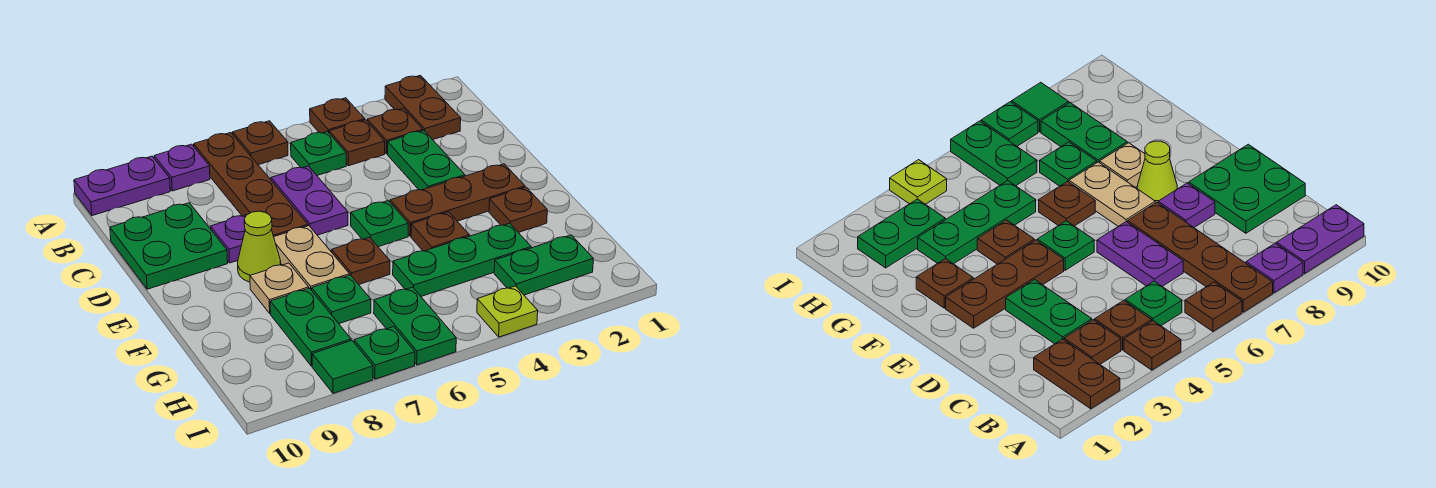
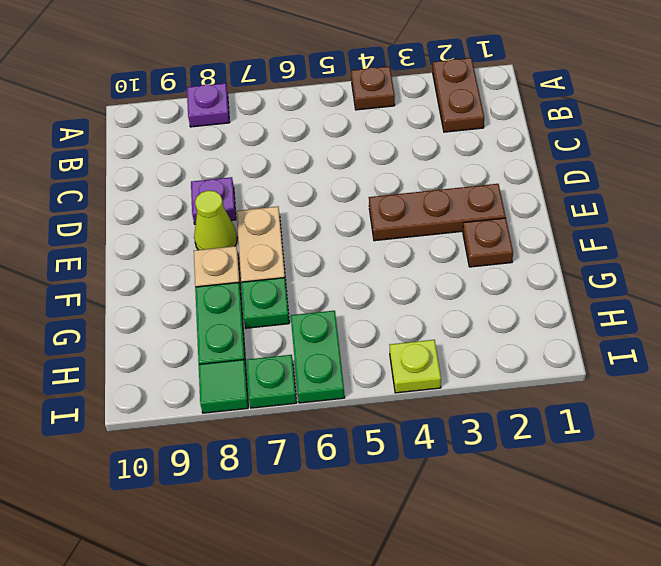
none -> brown 1x1 plate [233,121,288,165]
none -> brown 1x4 plate [194,133,308,236]
none -> purple 1x2 plate [74,156,170,216]

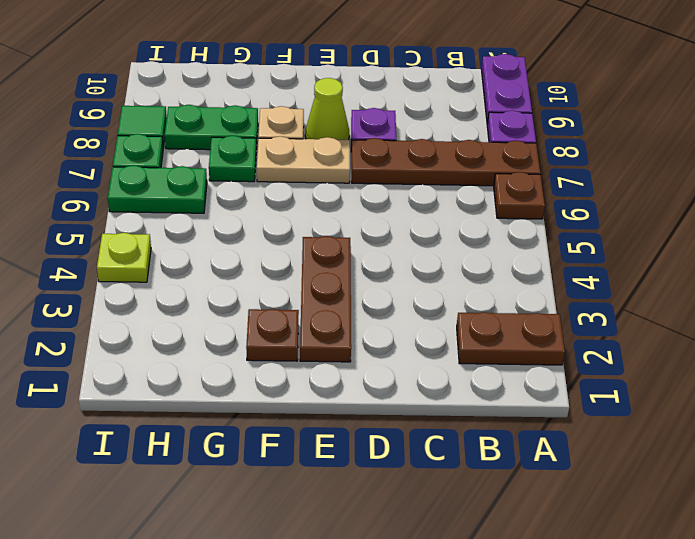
none -> brown 1x1 plate [310,98,365,133]
none -> brown 1x1 plate [367,108,423,154]
none -> brown 1x1 plate [329,120,385,166]

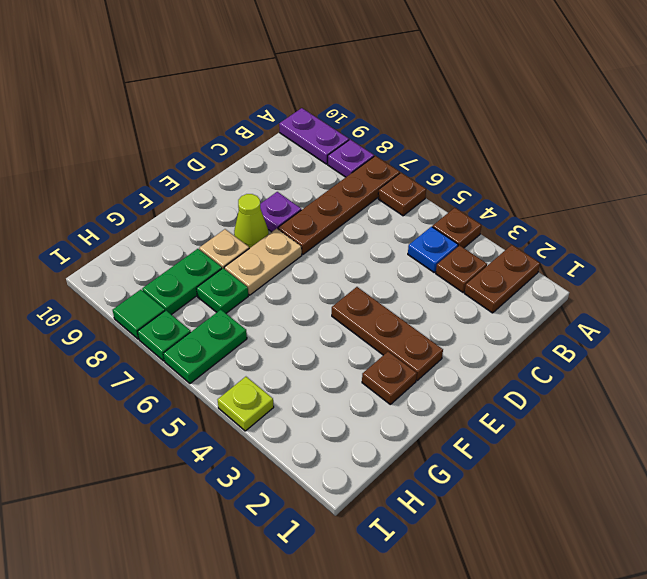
blue 1x1 plate [408,227,458,272] -> brown 1x1 plate [329,120,385,166]
none -> green 1x1 plate [291,131,346,175]
none -> green 1x2 plate [388,130,465,190]
none -> purple 1x2 plate [271,166,348,235]

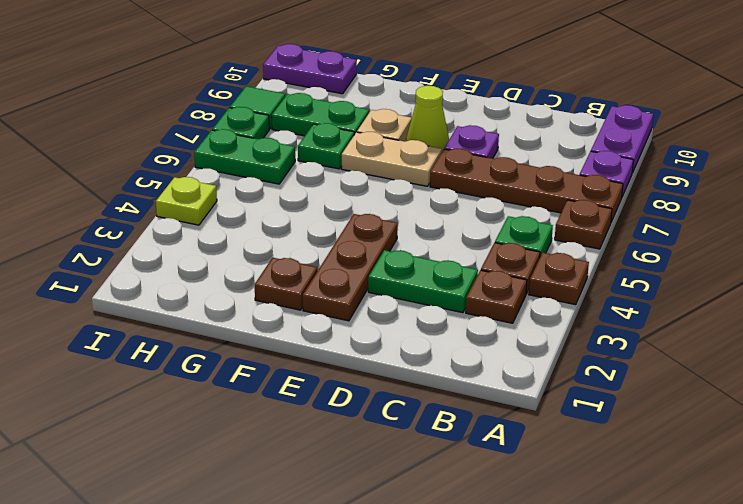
purple 1x2 plate [263,44,357,94] -> purple 1x2 plate moved to [271,166,348,235]
none -> brown 1x2 plate [385,75,461,140]
none -> green 2x2 plate [110,203,228,289]
none -> green 1x1 plate [351,201,408,247]

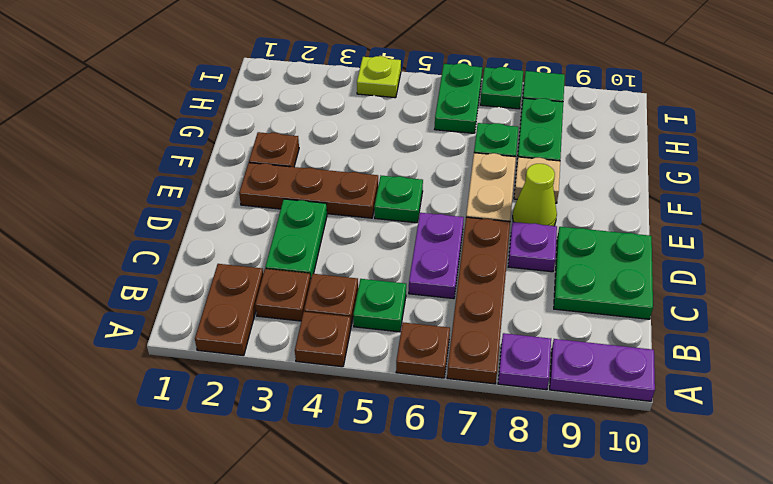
none -> brown 1x1 plate [411,212,470,251]
none -> brown 1x1 plate [332,237,390,284]
none -> green 1x3 plate [393,223,531,296]

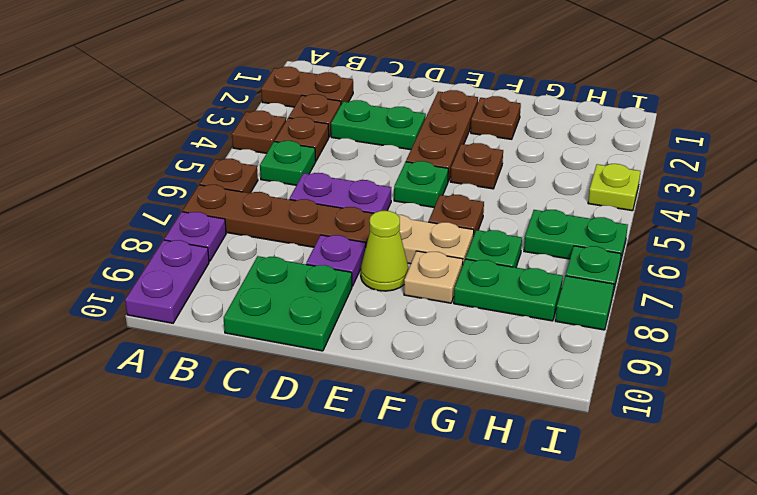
none -> green 1x3 plate [393,223,531,296]
none -> green 1x2 plate [494,235,593,295]

